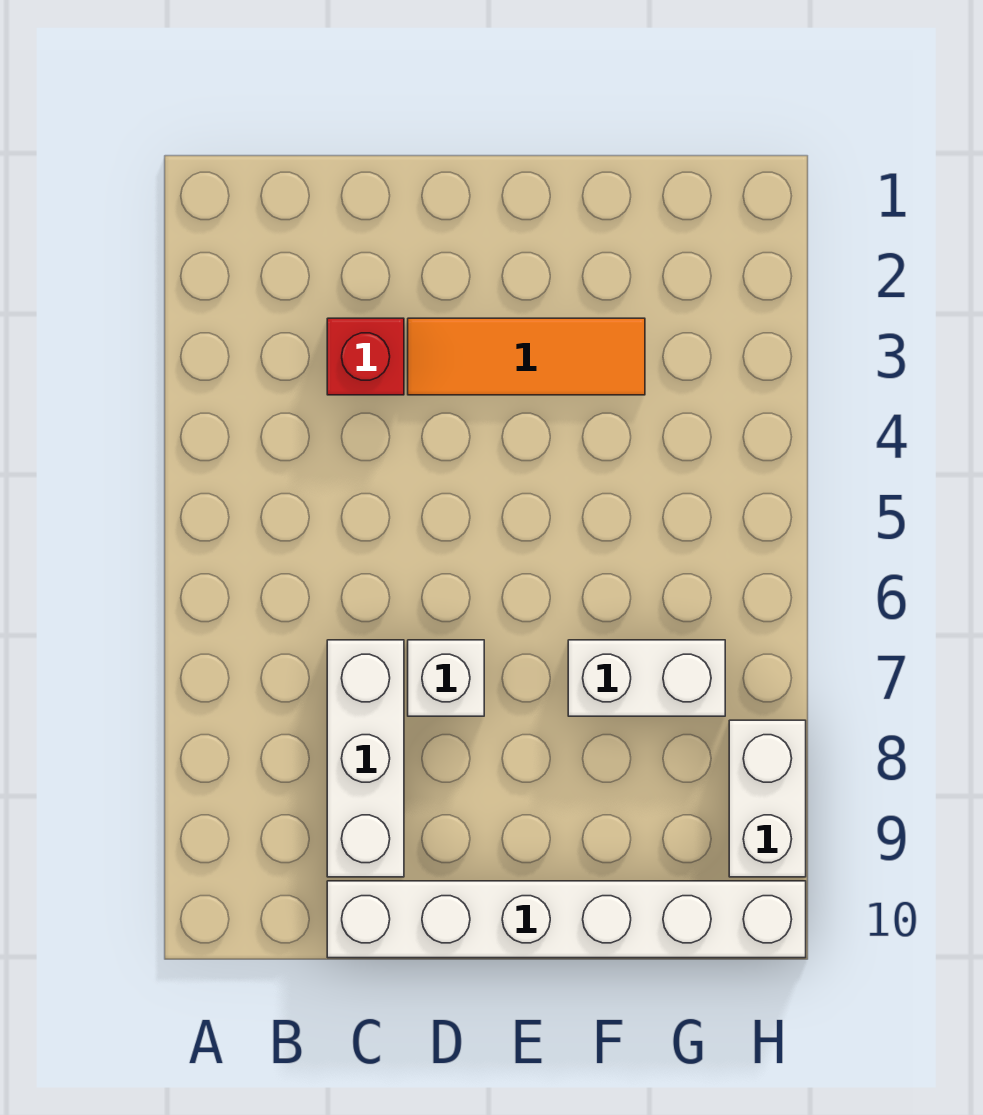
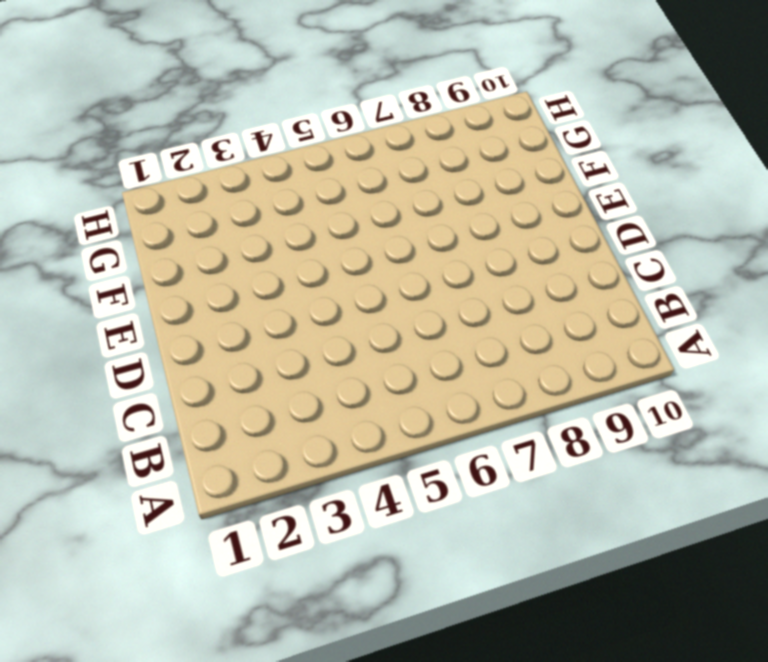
none -> red 1x1 brick [327,318,404,395]
none -> white 1x3 brick [327,640,404,877]

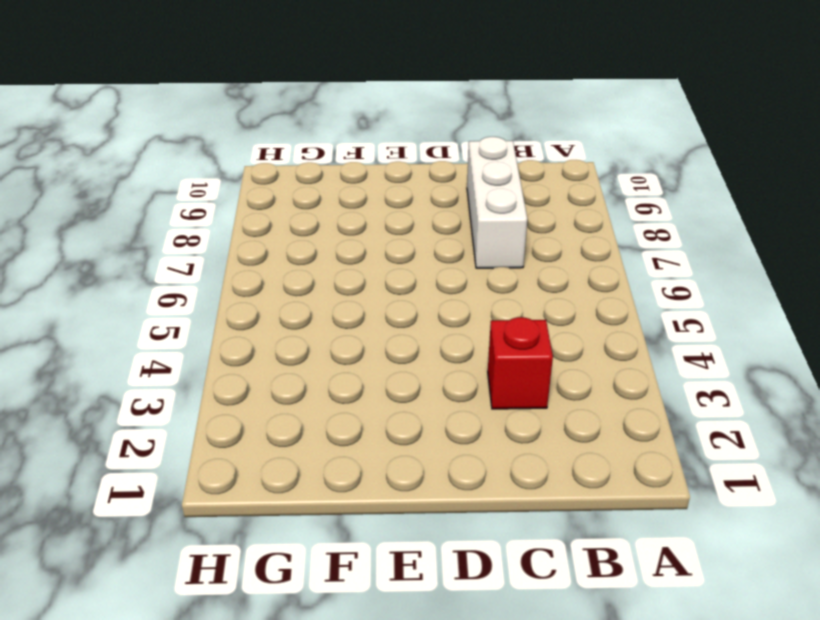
none -> white 1x6 brick [327,881,806,958]
none -> orange 1x3 tile [408,318,645,395]

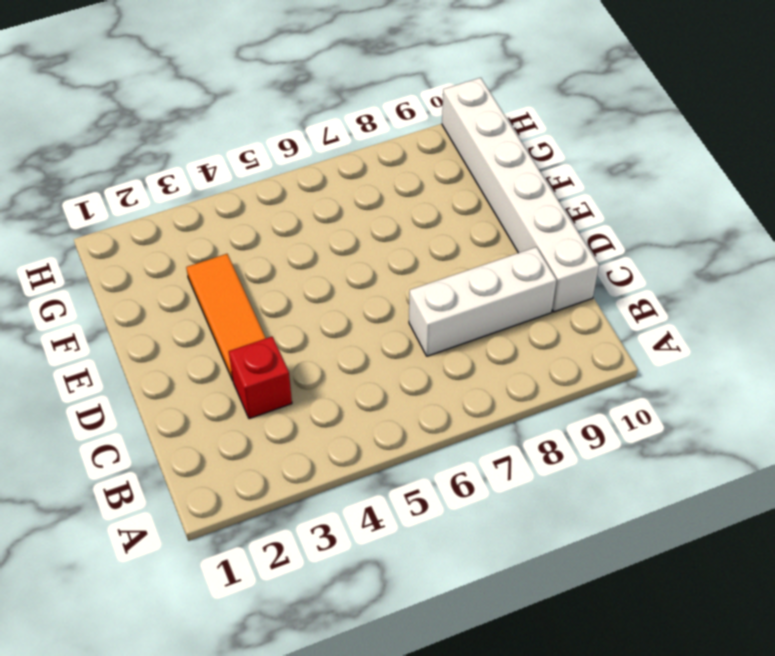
none -> white 1x1 brick [408,640,484,716]
none -> white 1x2 brick [568,640,725,716]

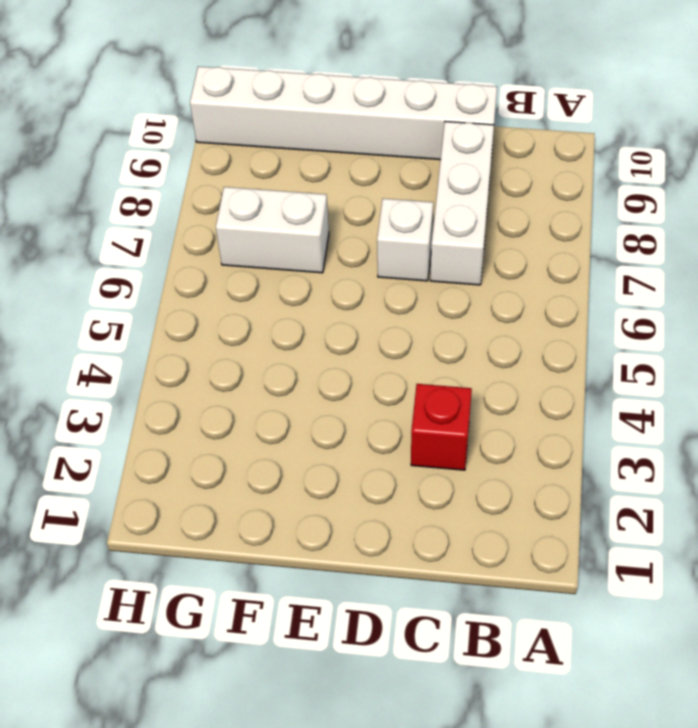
none -> orange 1x3 tile [408,318,645,395]
none -> white 1x2 brick [729,720,806,877]

